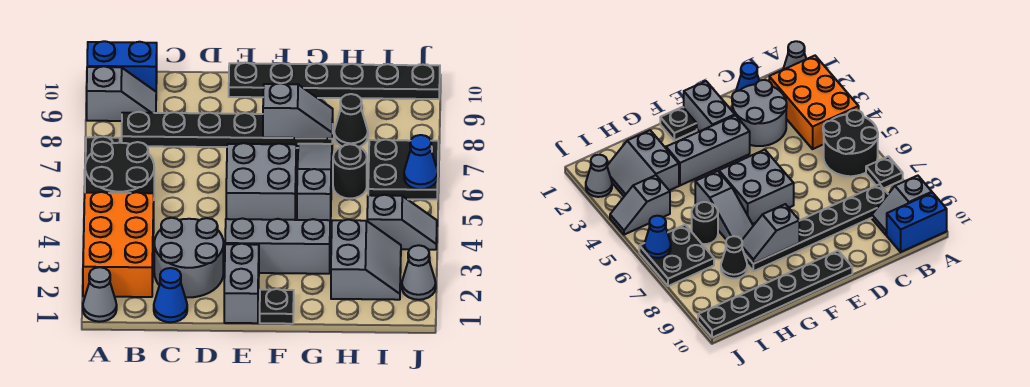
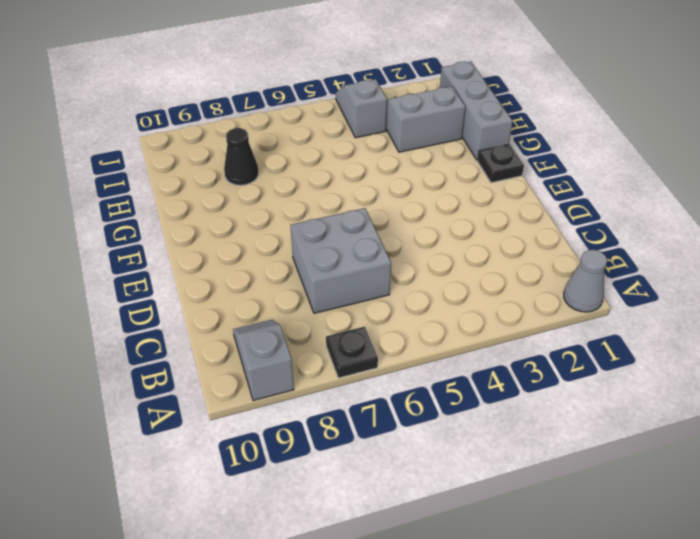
grey 2x2 brick [291,208,391,313] -> grey 2x2 brick moved to [226,143,296,220]
grey 1x3 brick [440,61,513,160] -> grey 1x3 brick moved to [225,218,330,274]
none -> orange 2x3 brick [83,192,154,297]
none -> black 2x2 round brick [85,142,154,194]
none -> blue 1x2 brick [87,41,157,91]

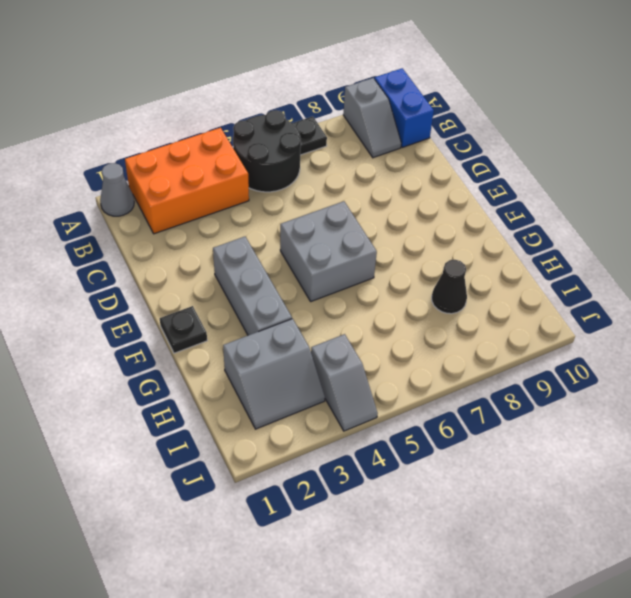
none -> black 1x6 plate [122,112,333,148]
none -> blue 1x1 cone [154,268,187,322]
none -> grey 2x2 round brick [154,218,223,297]

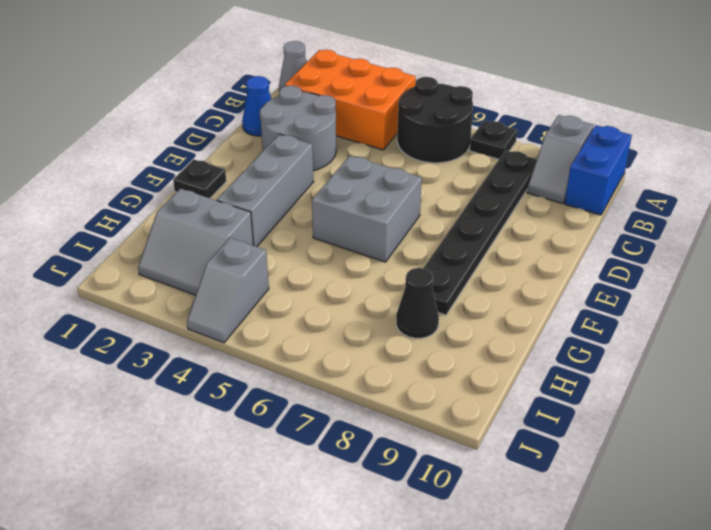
none -> grey 1x2 brick [224,244,259,323]
none -> black 1x6 plate [229,63,440,99]
none -> grey 1x3 slope [297,144,332,223]

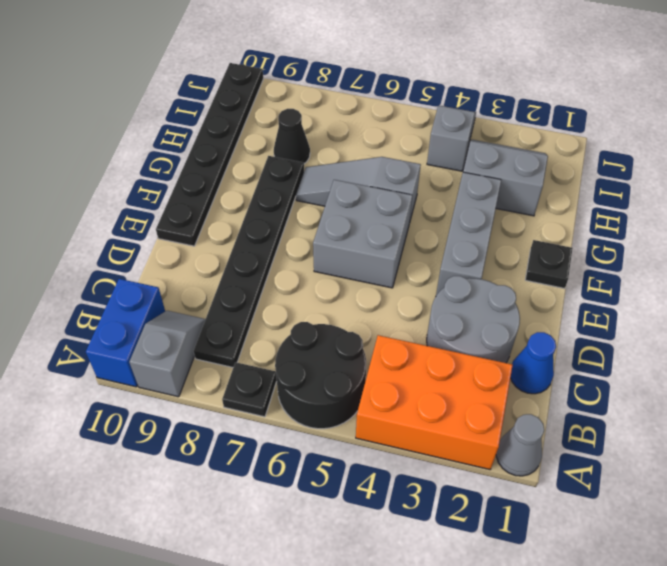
none -> grey 1x2 brick [224,244,259,323]
none -> black 1x1 round brick [333,144,367,199]
none -> black 2x2 plate [368,139,438,199]

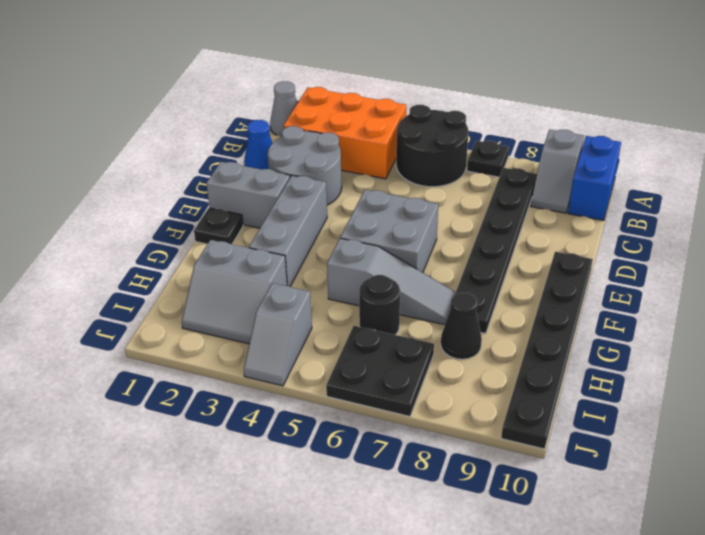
none -> grey 1x1 cone [402,245,436,300]
none -> grey 1x2 slope [263,83,333,138]
none -> blue 1x1 cone [404,135,438,189]

